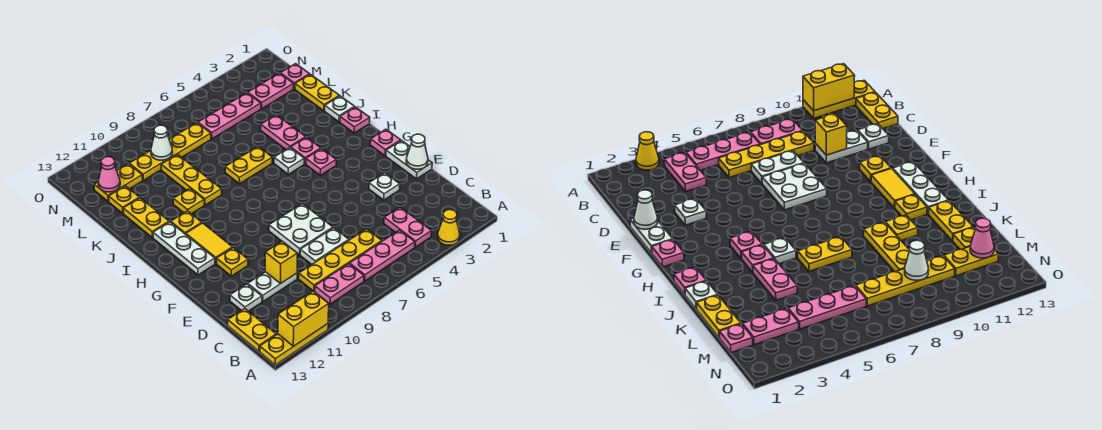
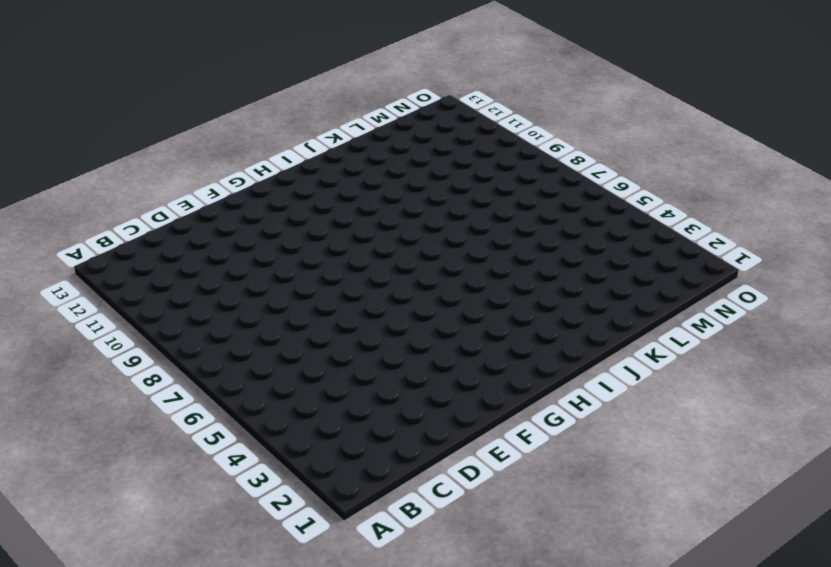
none -> yellow 1x1 cone [438,210,460,245]
none -> yellow 1x3 plate [260,324,328,365]
none -> pink 1x2 plate [384,207,432,247]
none -> pink 1x3 plate [349,230,415,281]

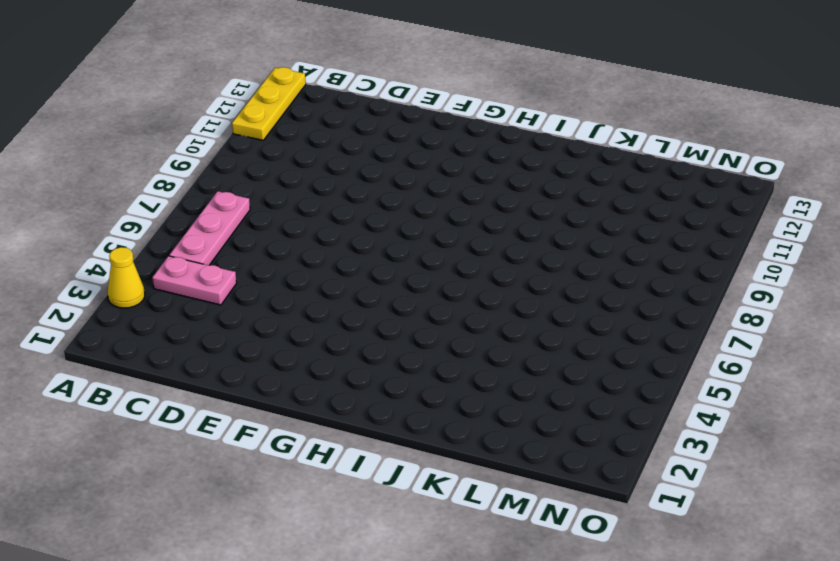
none -> pink 1x2 plate [315,264,364,304]
none -> yellow 1x2 plate [228,309,276,351]
none -> yellow 1x4 plate [299,229,382,291]
none -> white 1x2 plate [300,228,349,265]

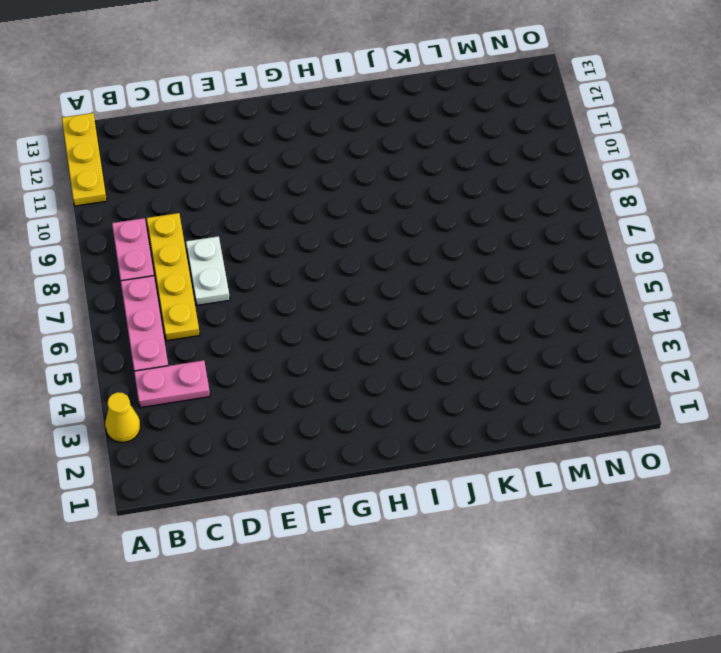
none -> yellow 1x2 plate [228,309,276,351]
none -> white 1x2 plate [248,272,297,302]
none -> white 1x1 plate [230,284,262,311]
none -> white 1x2 plate [386,141,432,179]

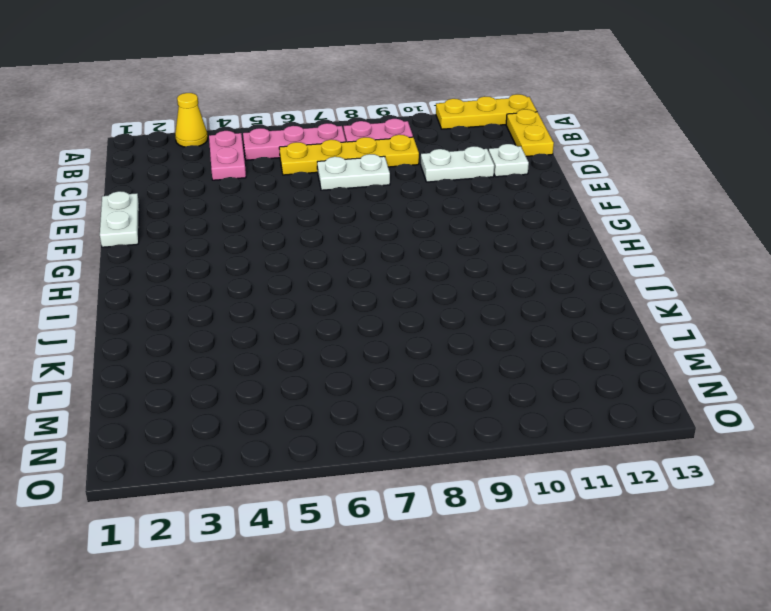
none -> white 1x1 plate [369,173,400,200]
none -> white 2x2 plate [269,204,333,255]
none -> yellow 1x1 plate [216,248,248,276]
none -> pink 1x1 plate [370,129,401,156]

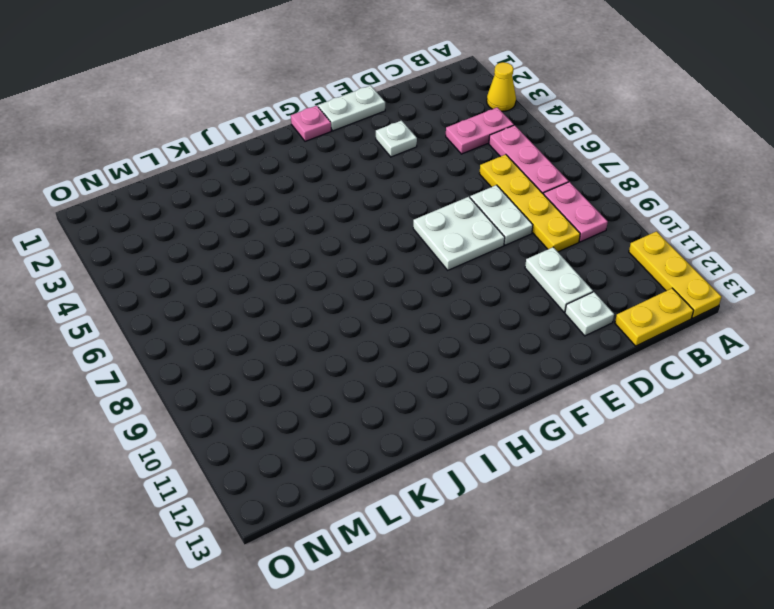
none -> yellow 1x1 plate [216,248,248,276]
none -> yellow 1x2 tile [186,223,233,264]
none -> white 1x3 plate [153,222,215,275]
none -> pink 1x1 plate [306,149,336,175]

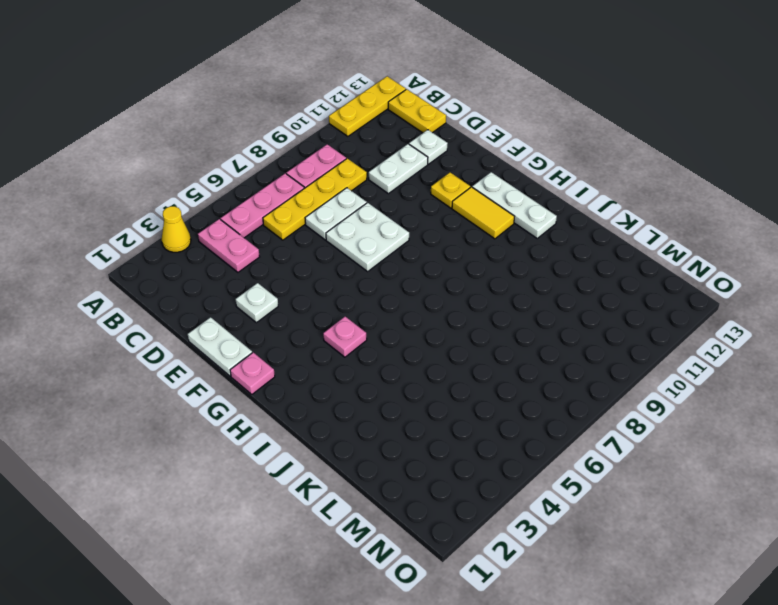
none -> pink 1x1 plate [340,107,370,133]
none -> pink 1x1 plate [291,137,321,164]
none -> white 1x1 plate [274,148,304,174]
none -> yellow 1x1 plate [171,211,202,234]

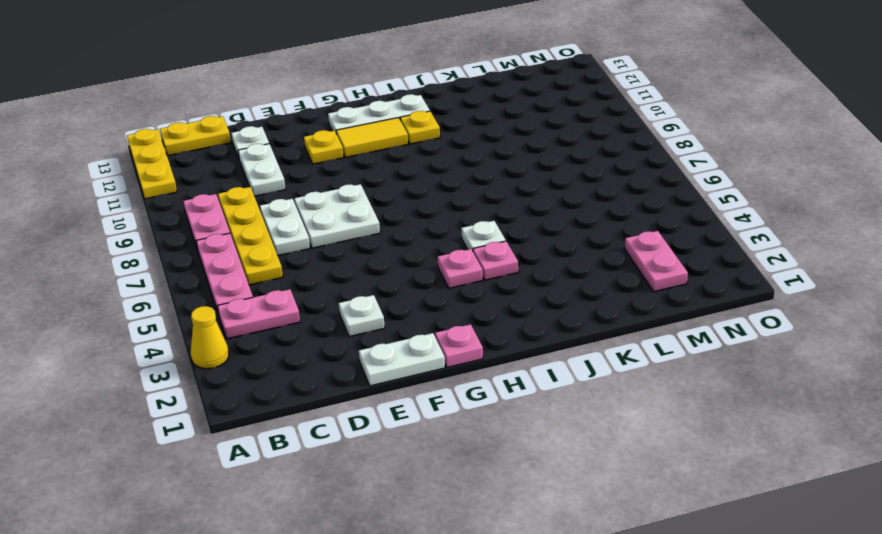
none -> pink 1x1 plate [340,107,370,133]
none -> white 1x1 plate [325,96,354,122]
none -> pink 1x2 plate [261,115,306,149]
none -> yellow 1x2 plate [225,147,272,184]

